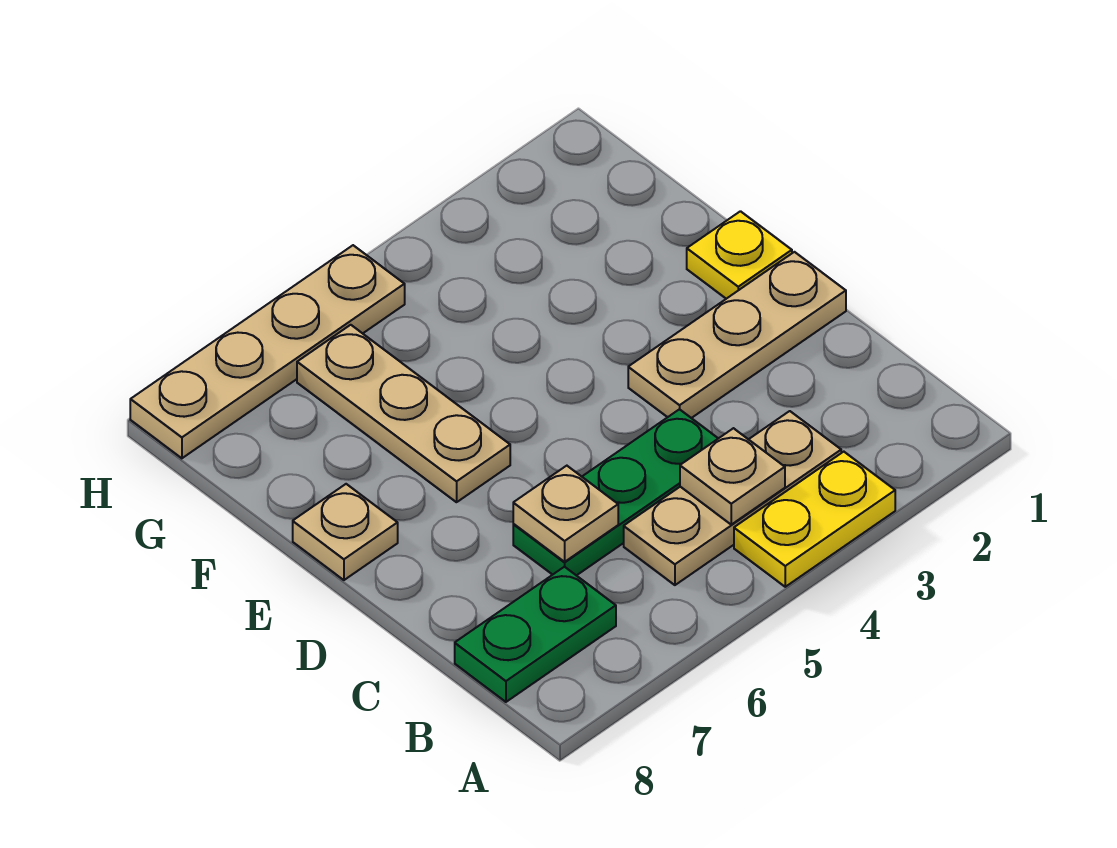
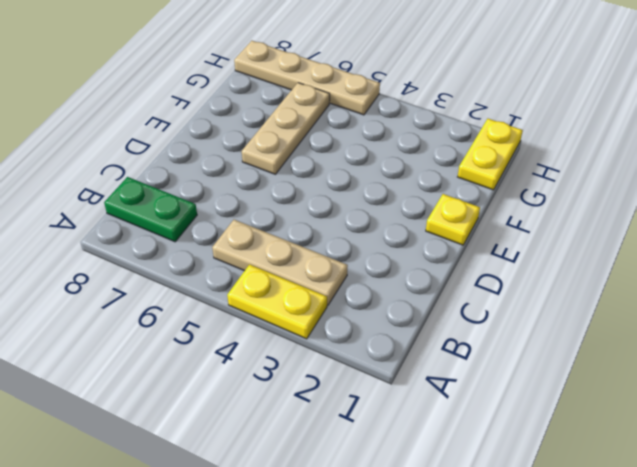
yellow 1x2 plate [458,119,523,190] -> none
none -> green 1x3 plate [513,409,718,576]
none -> tan 1x3 plate [628,252,846,418]

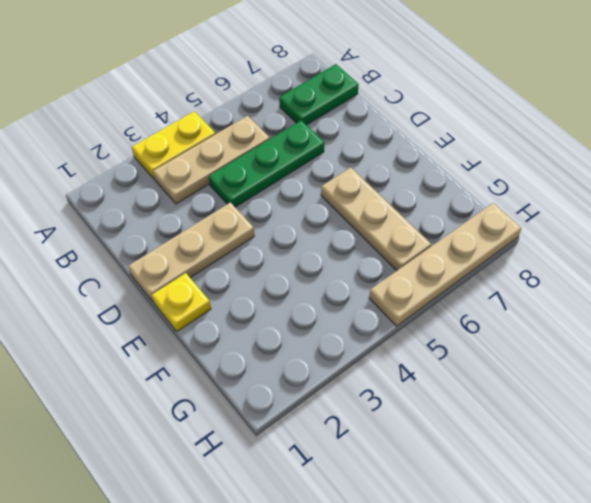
none -> tan 1x1 plate [293,484,398,580]
none -> tan 1x1 plate [680,428,785,524]

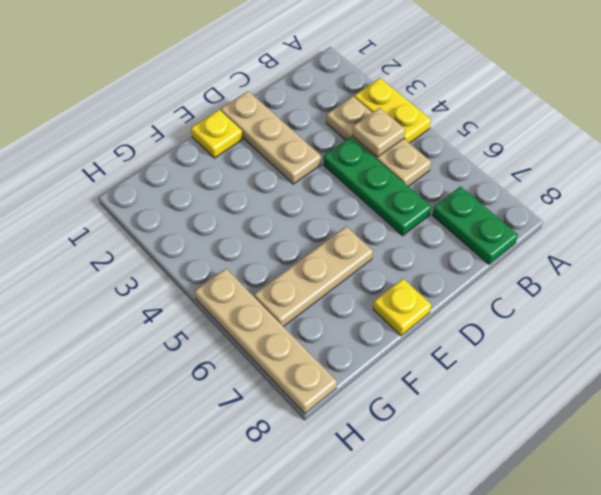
yellow 1x1 plate [373,279,431,336] -> tan 1x1 plate [293,484,398,580]
none -> tan 1x1 plate [513,466,618,562]

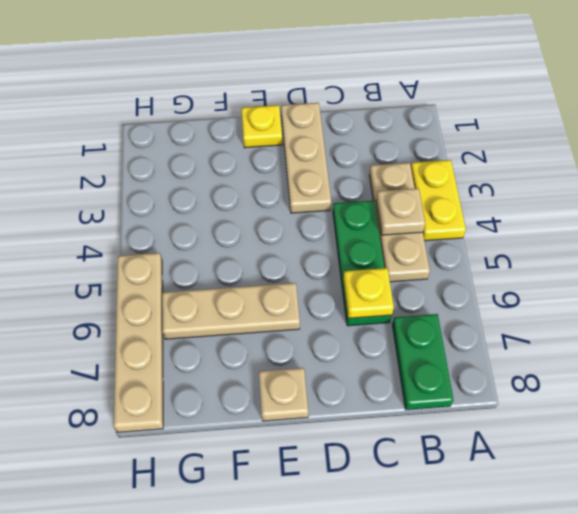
yellow 1x1 plate [343,268,394,318] -> tan 1x1 plate [513,466,618,562]

